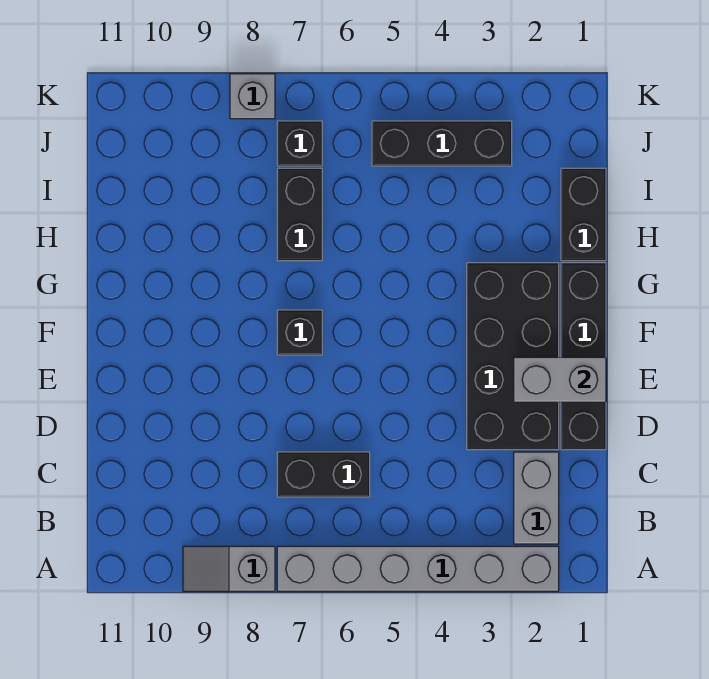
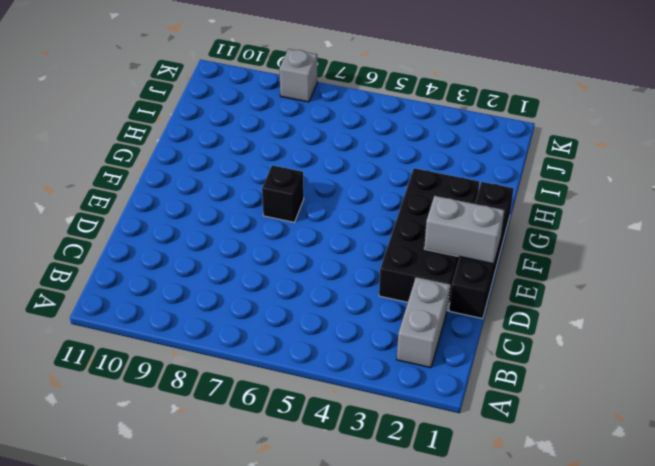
none -> grey 1x6 brick [277,546,559,591]
none -> grey 1x2 slope [183,546,275,591]
none -> black 1x2 brick [277,452,370,497]

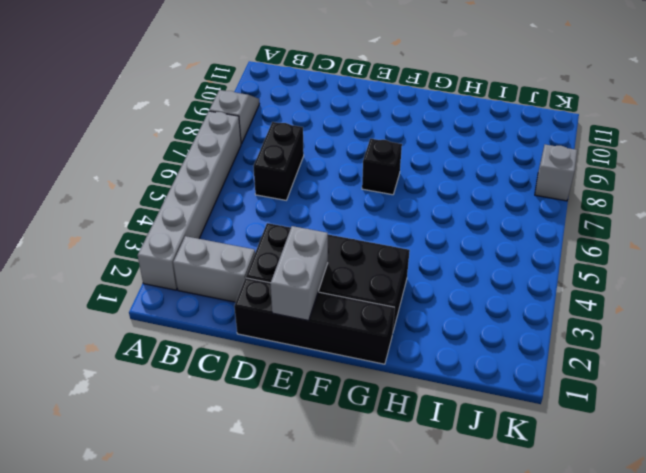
none -> black 1x2 brick [561,168,606,261]
none -> black 1x2 brick [277,168,322,261]
none -> black 1x3 brick [372,121,512,166]

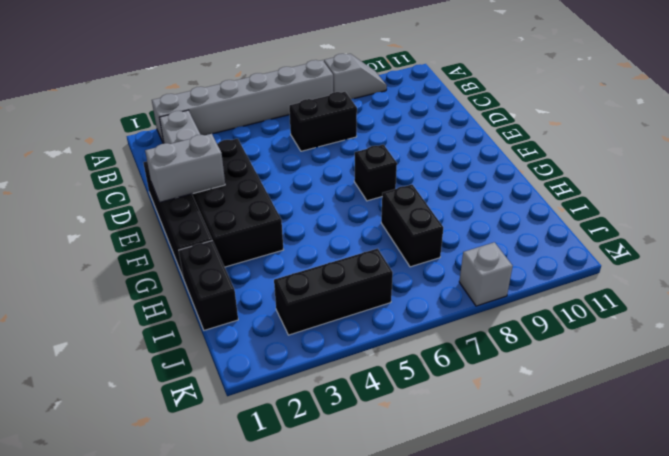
none -> black 1x1 brick [277,121,322,166]

